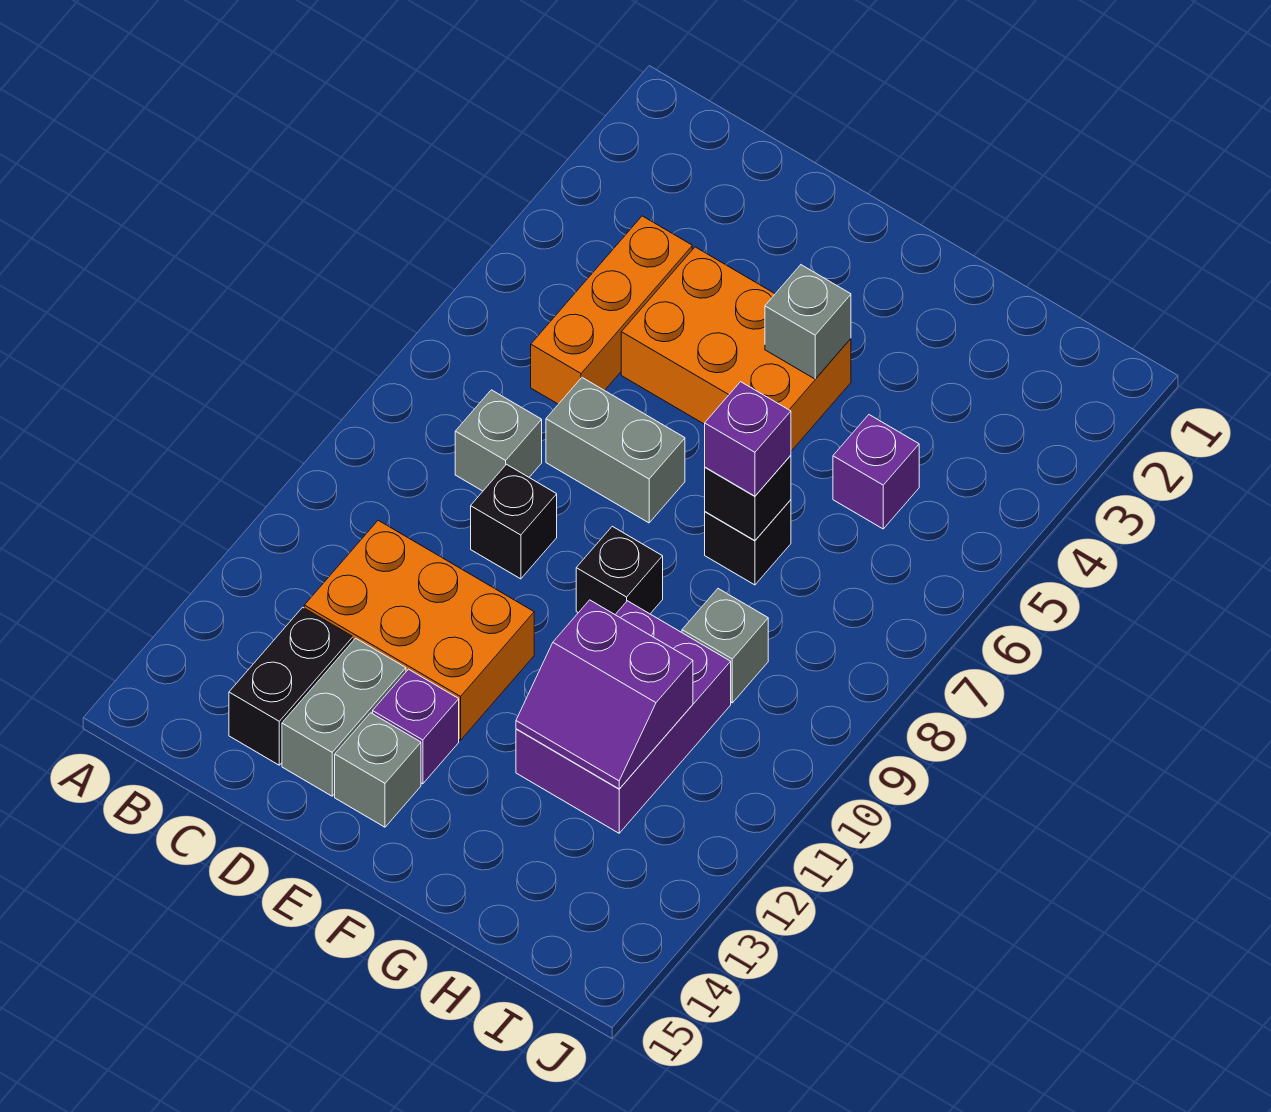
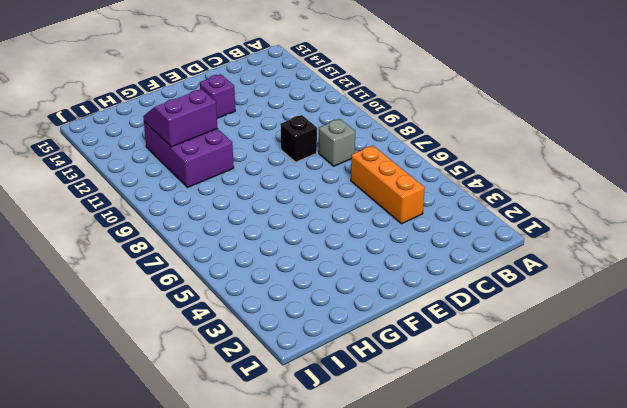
none -> orange 2x3 brick [304,520,534,740]
none -> black 1x2 brick [229,607,353,765]
none -> orange 2x3 brick [621,247,851,451]

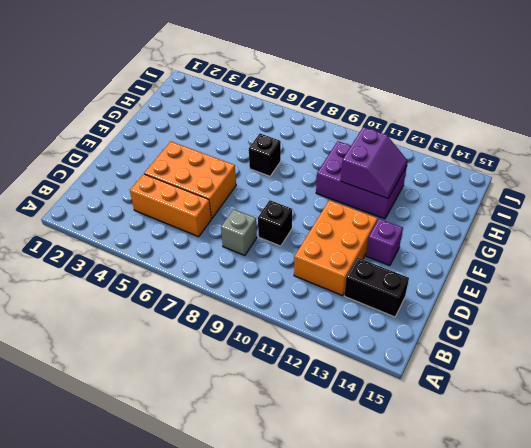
orange 2x3 brick [144,141,236,219] -> orange 2x3 brick turned to [621,247,851,451]
none -> grey 1x2 brick [546,378,685,523]
none -> grey 1x2 brick [282,638,406,796]
none -> grey 1x1 brick [335,713,421,827]

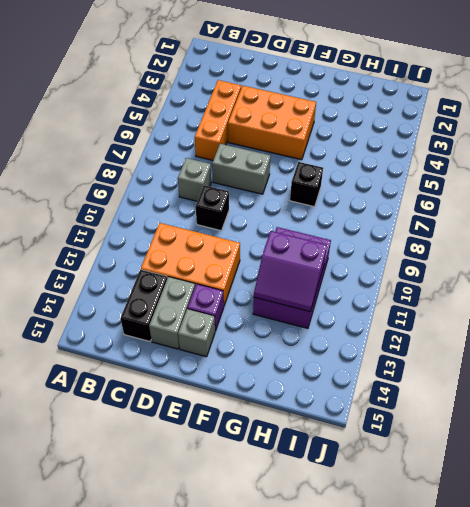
none -> black 1x1 brick [576,526,663,614]
none -> purple 1x1 brick [833,415,919,529]
none -> grey 1x1 brick [682,589,768,703]

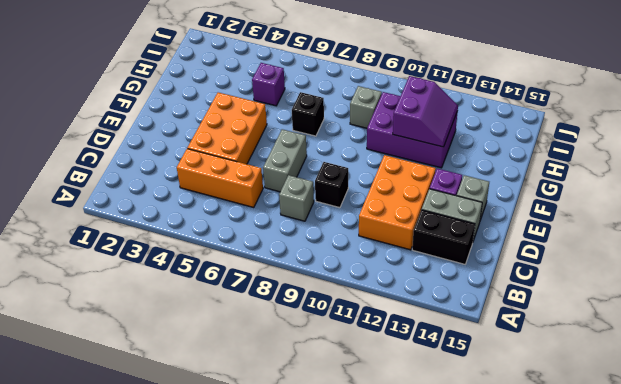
none -> black 1x1 brick [576,526,663,614]
none -> grey 1x1 brick [765,265,851,379]
none -> black 1x1 brick [705,455,791,540]

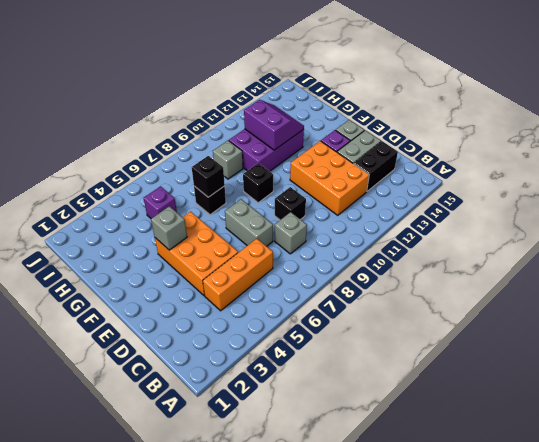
none -> purple 1x1 brick [705,382,791,496]

